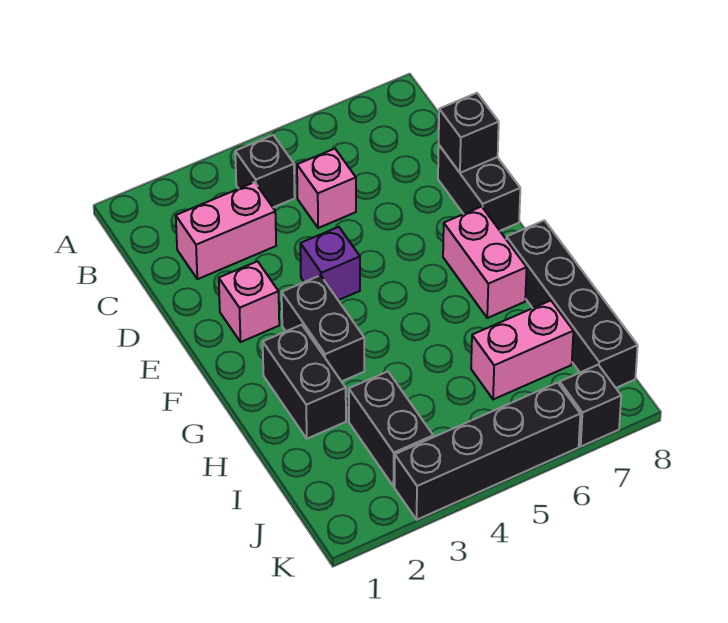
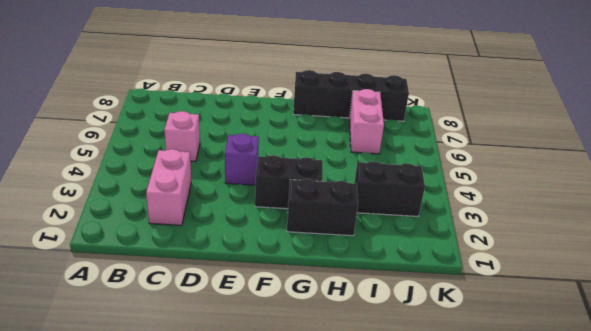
none -> black 1x1 brick [235,135,295,207]
none -> black 1x2 brick [438,145,520,231]
none -> pink 1x1 brick [219,261,279,342]

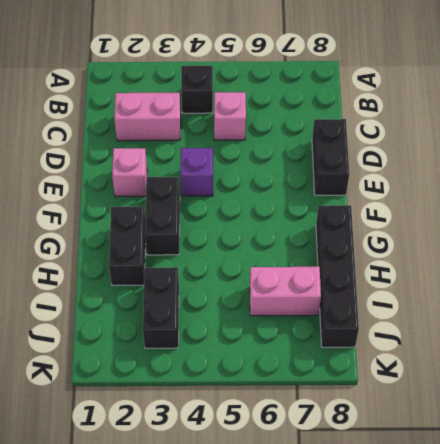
none -> pink 1x2 brick [443,206,527,318]
none -> black 1x4 brick [395,383,580,520]
none -> black 1x1 brick [560,365,621,446]

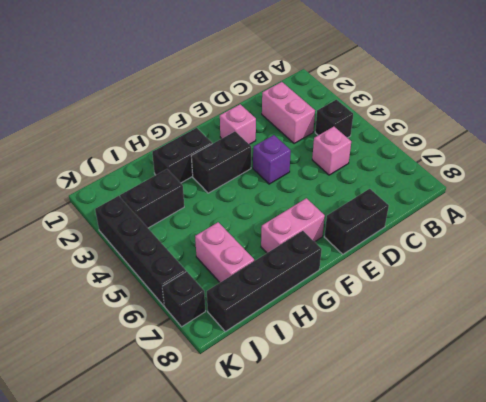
none -> black 1x1 brick [439,93,499,173]

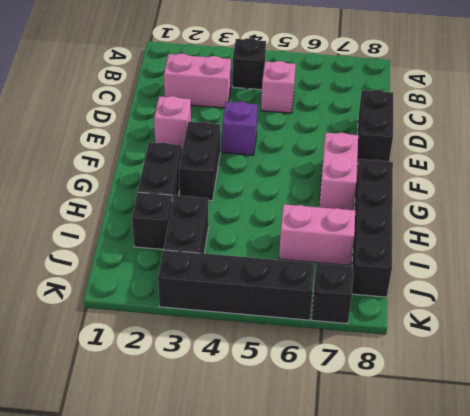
black 1x1 brick [132,192,172,249] -> black 1x1 brick moved to [439,93,499,173]

